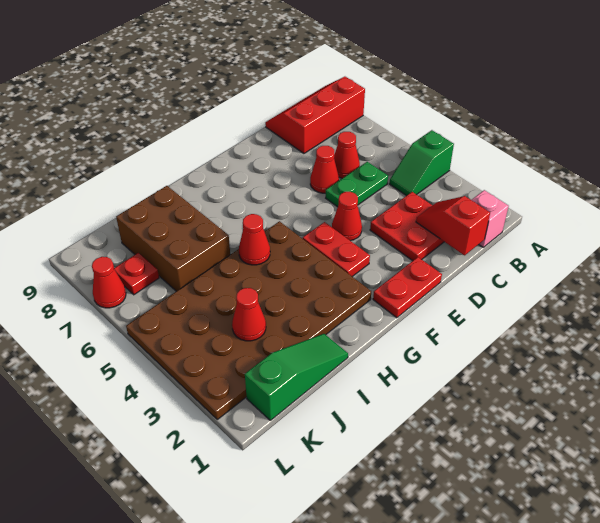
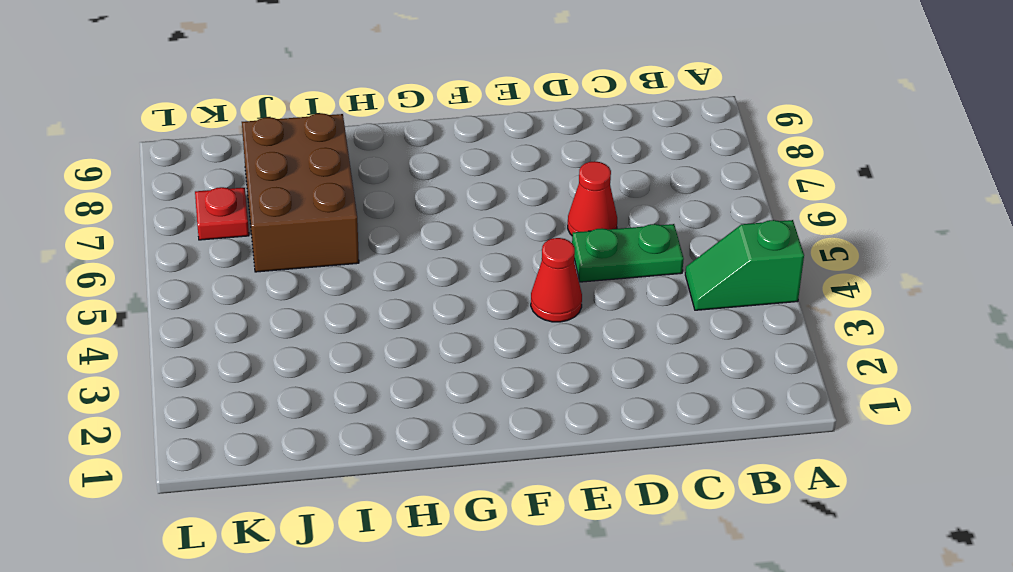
none -> red 2x3 slope [265,77,365,153]
none -> pink 1x1 brick [472,190,509,247]
none -> red 2x2 plate [370,192,444,261]

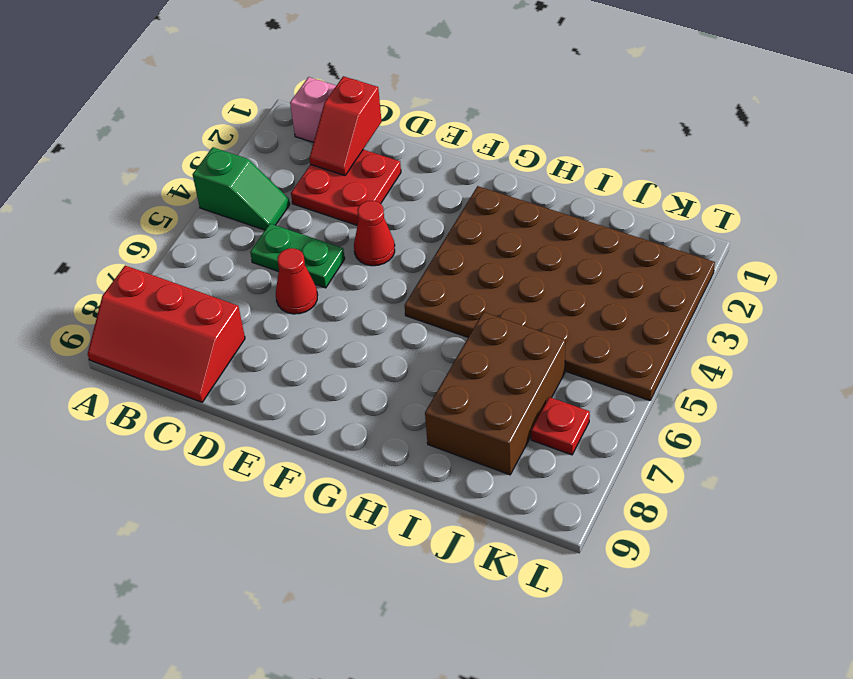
none -> red 1x1 cone [334,132,360,178]
none -> red 1x2 plate [373,257,442,318]
none -> red 1x2 plate [303,222,370,277]

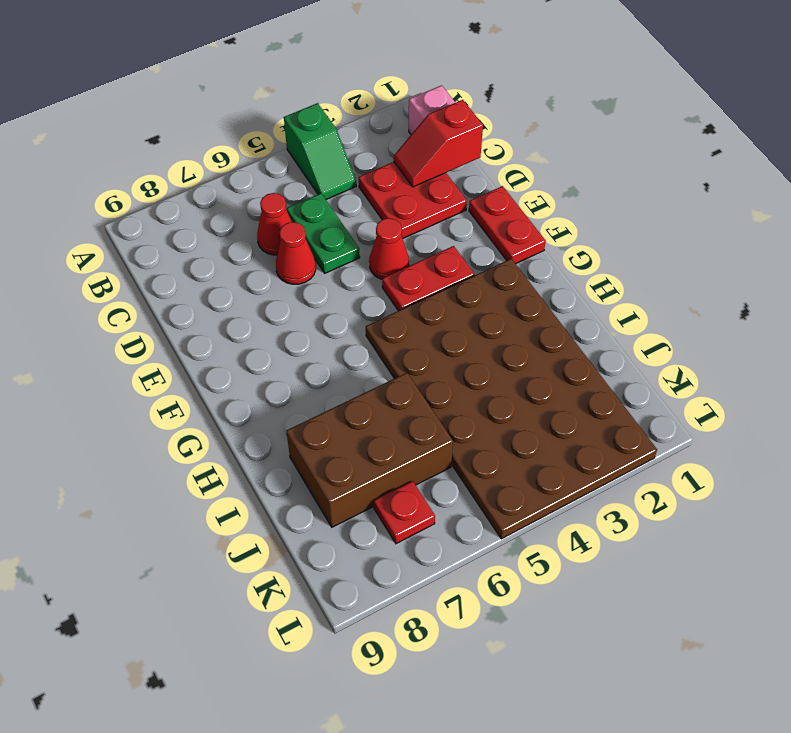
none -> red 2x3 slope [265,77,365,153]
none -> green 1x3 slope [245,334,348,420]
none -> red 1x1 cone [92,257,126,308]

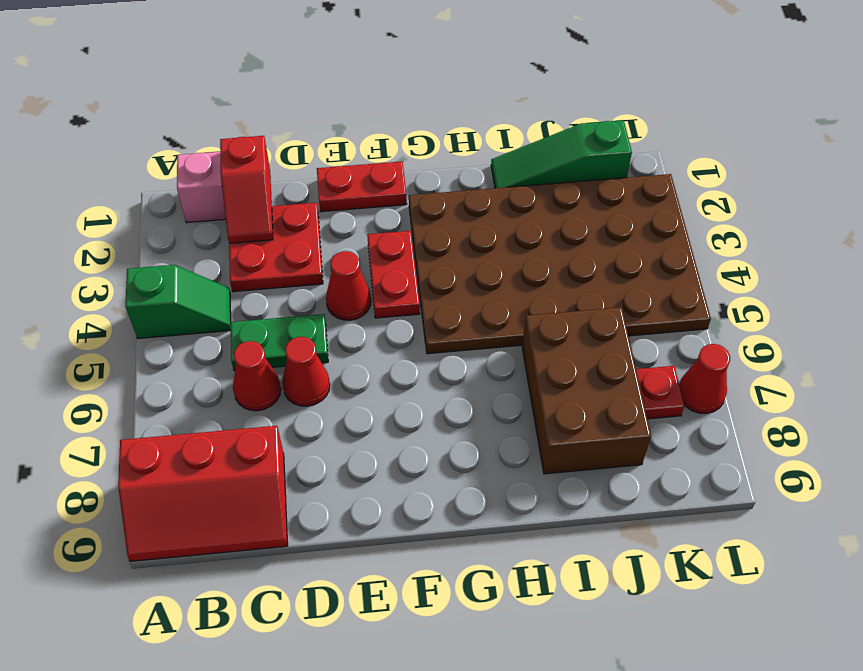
none -> red 1x1 cone [239,214,270,265]
none -> red 1x1 cone [232,288,266,341]

